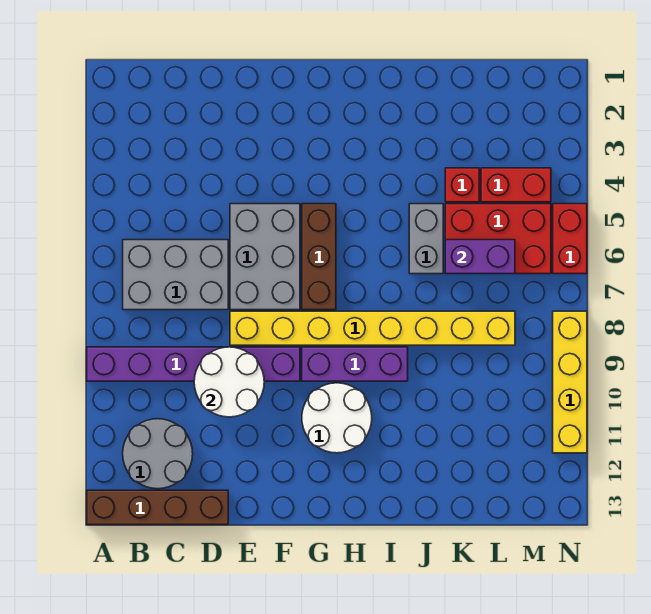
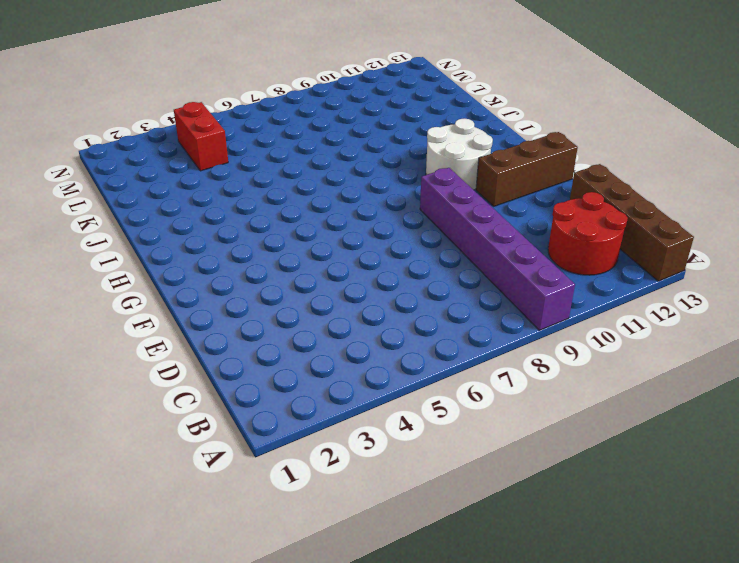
red 2x2 round brick [548,192,628,275] -> grey 2x2 round brick [123,419,193,489]
brown 1x3 brick [476,132,578,206] -> brown 1x3 brick moved to [302,204,336,310]
none -> grey 2x3 brick [123,240,228,310]
none -> grey 2x3 brick [230,204,300,310]
none -> yellow 1x8 brick [230,311,515,345]

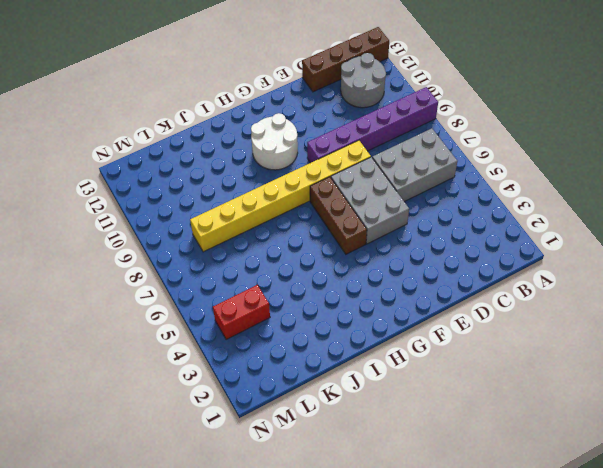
none -> purple 1x3 brick [302,347,408,381]
none -> grey 1x2 brick [409,204,443,274]
none -> red 1x1 brick [445,168,479,202]

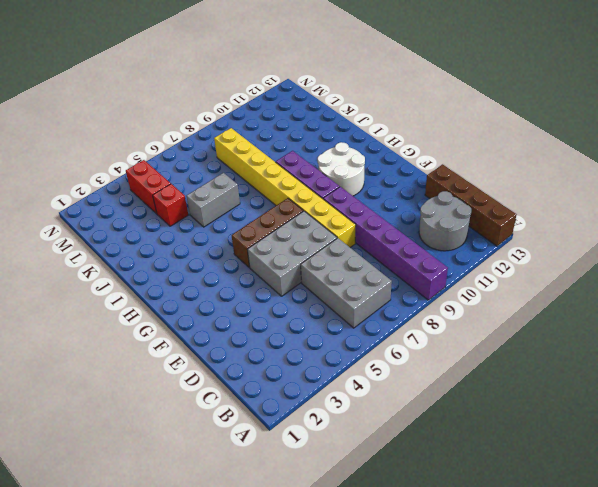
none -> red 2x3 brick [445,204,551,274]
none -> red 1x2 brick [553,204,587,274]
none -> yellow 1x4 brick [553,311,587,453]

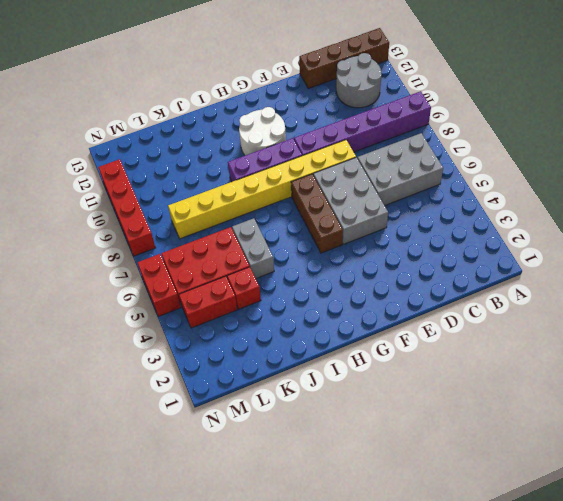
red 1x4 brick [98,159,155,256] -> yellow 1x4 brick [553,311,587,453]
none -> white 2x2 round brick [194,347,264,417]
none -> purple 1x2 brick [445,240,515,274]

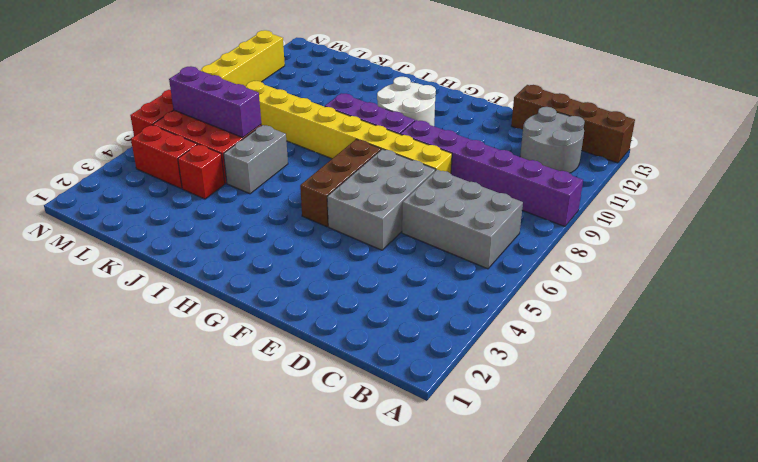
purple 1x3 brick [169,66,261,137] -> purple 1x2 brick [445,240,515,274]
none -> white 2x2 round brick [194,347,264,417]

